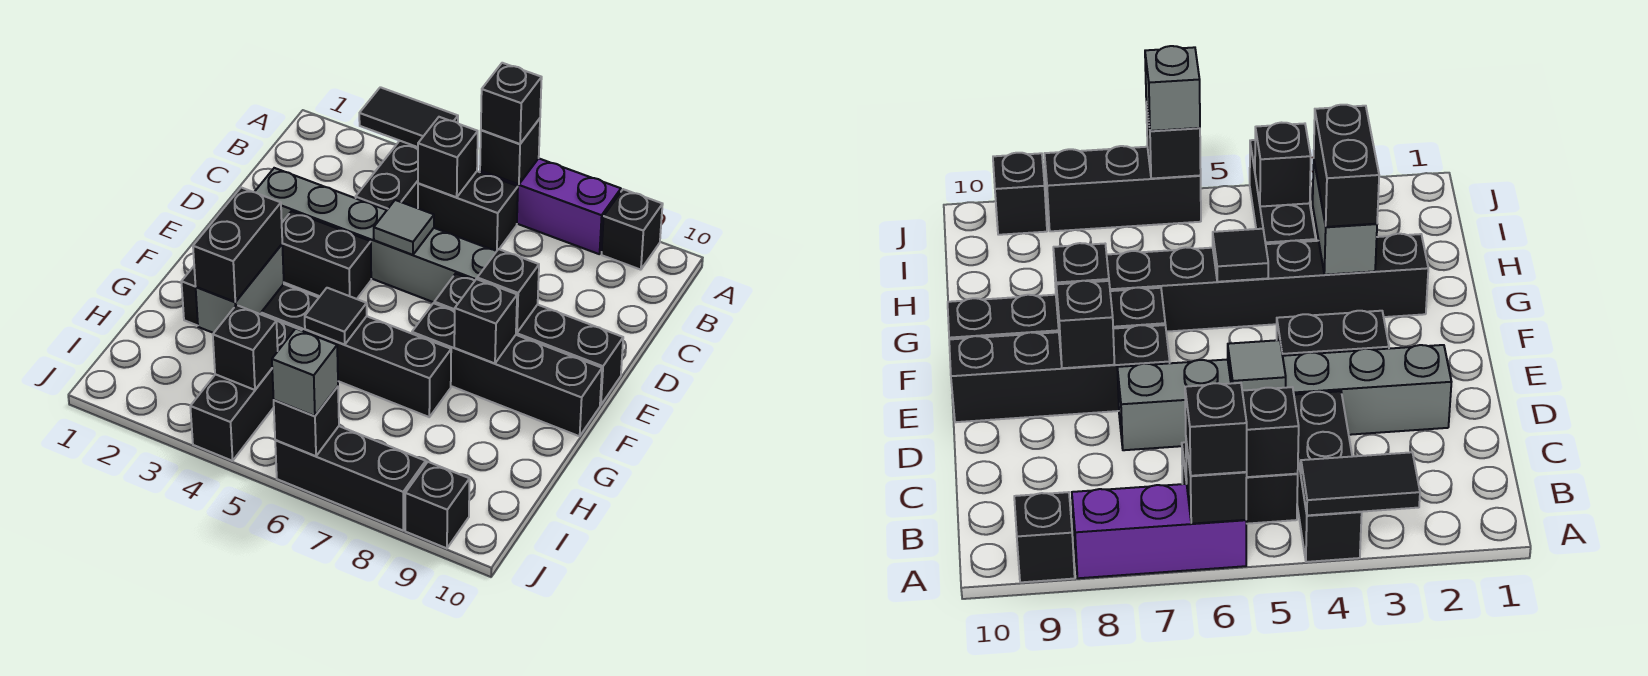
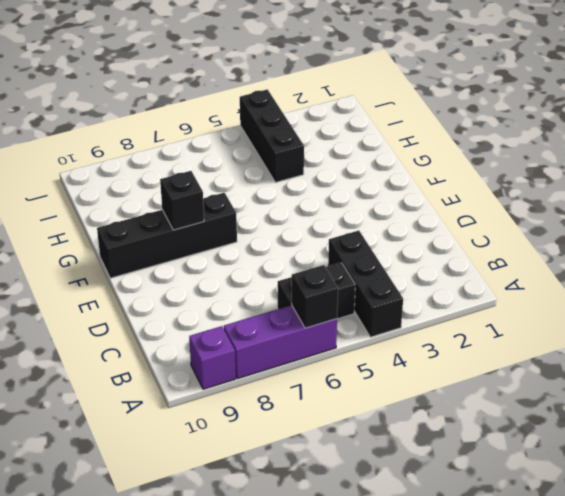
purple 1x1 brick [189,326,236,389] -> black 1x1 brick [602,189,663,270]
none -> grey 1x6 brick [255,168,497,302]
none -> black 1x2 brick [282,211,371,299]
none -> black 1x4 brick [434,274,623,405]

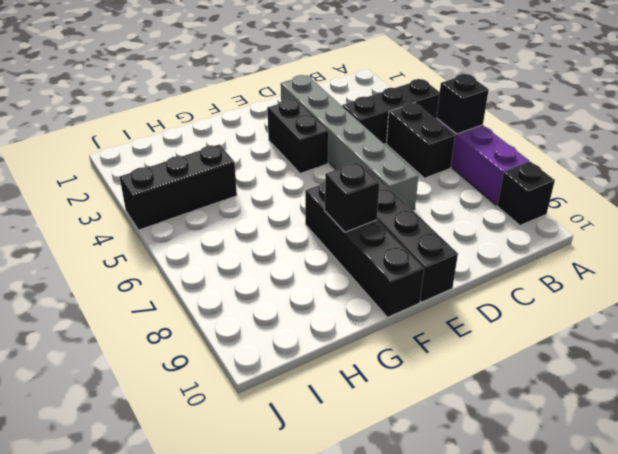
none -> black 1x6 brick [181,266,451,417]
none -> black 1x3 brick [275,426,426,530]
none -> black 1x1 brick [405,462,470,548]

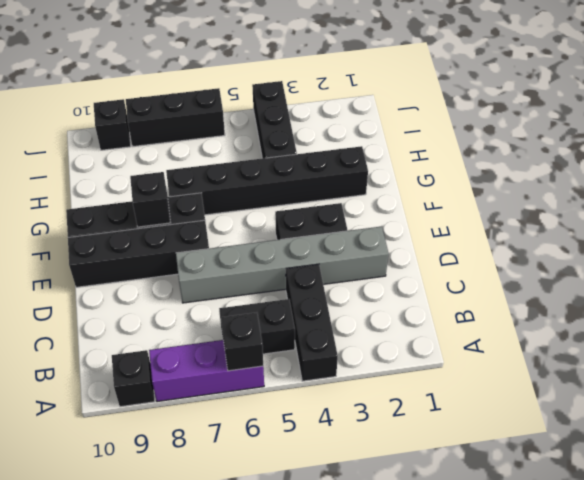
none -> black 1x2 tile [359,87,458,147]
none -> black 1x1 brick [418,117,478,197]
none -> grey 1x1 tile [374,200,434,255]

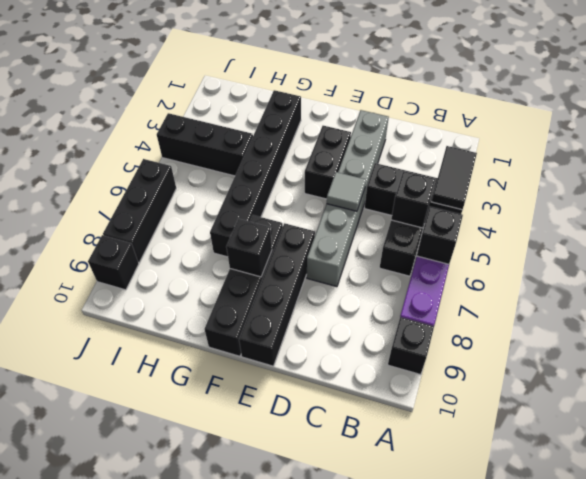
none -> black 1x1 brick [477,249,539,333]
none -> grey 1x2 brick [196,245,284,333]
none -> black 1x1 tile [305,288,367,345]

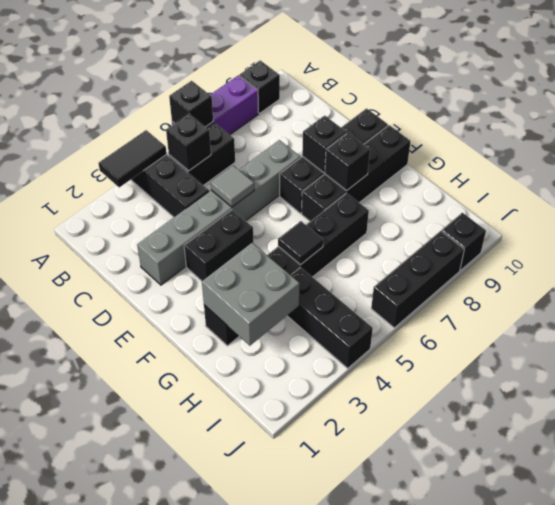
grey 2x2 brick [202,243,300,346] -> grey 1x2 brick [196,245,284,333]
none -> black 1x1 brick [213,305,278,390]
none -> black 1x1 brick [274,386,339,456]
none -> black 1x1 brick [481,63,542,144]

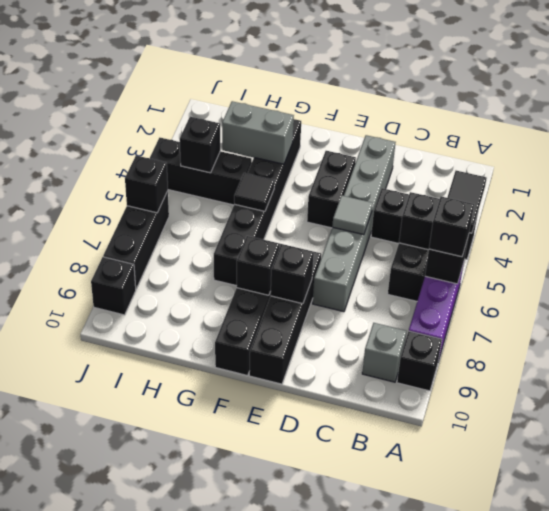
grey 1x1 brick [362,323,407,382] -> grey 1x1 brick moved to [272,329,338,416]
none -> black 1x2 brick [193,188,282,302]

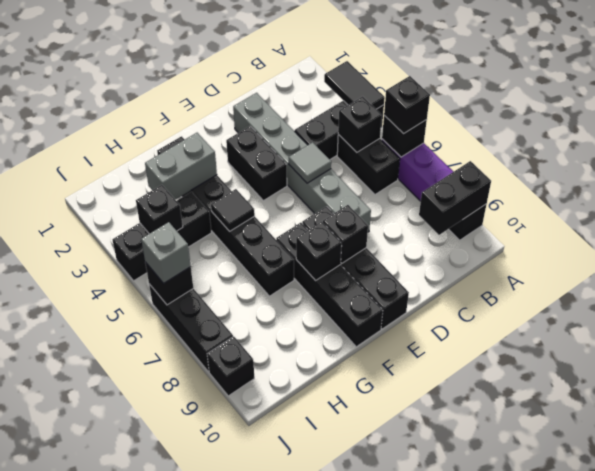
black 1x2 brick [419,161,491,235] -> black 1x2 brick moved to [193,188,282,302]

